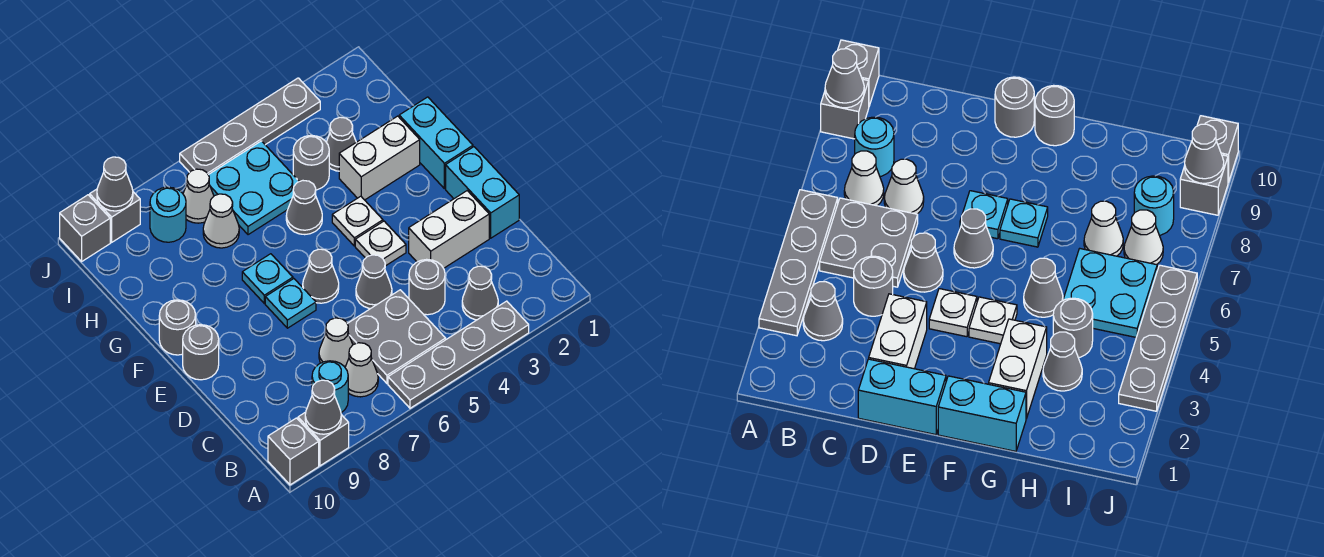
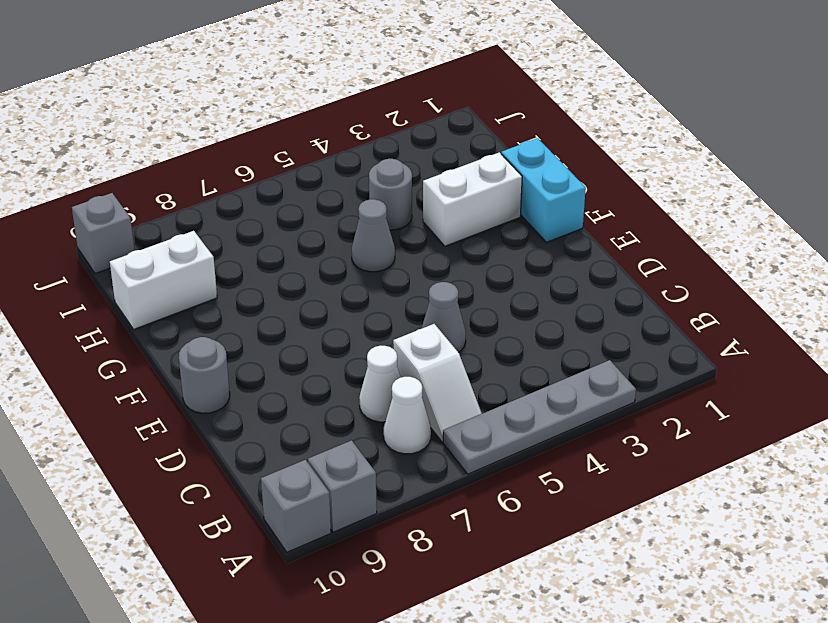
white 1x2 slope [393,324,482,442] -> grey 2x2 plate [347,290,446,383]
white 1x2 brick [110,231,217,329] -> white 1x2 brick moved to [409,191,489,268]
none -> grey 1x1 cone [462,266,498,320]
none -> cyan 1x1 round brick [312,361,348,413]
none -> grey 1x1 round brick [409,259,445,315]
none -> cyan 1x2 brick [446,147,519,238]

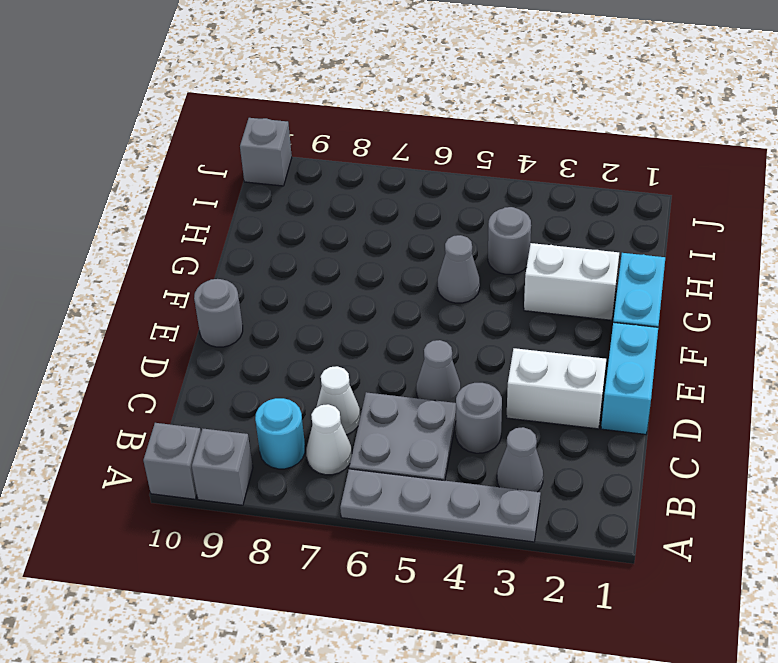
none -> white 1x1 plate [355,221,406,266]
none -> grey 1x1 cone [303,249,339,303]
none -> cyan 1x1 plate [265,279,316,328]
none -> white 1x1 plate [332,196,383,246]

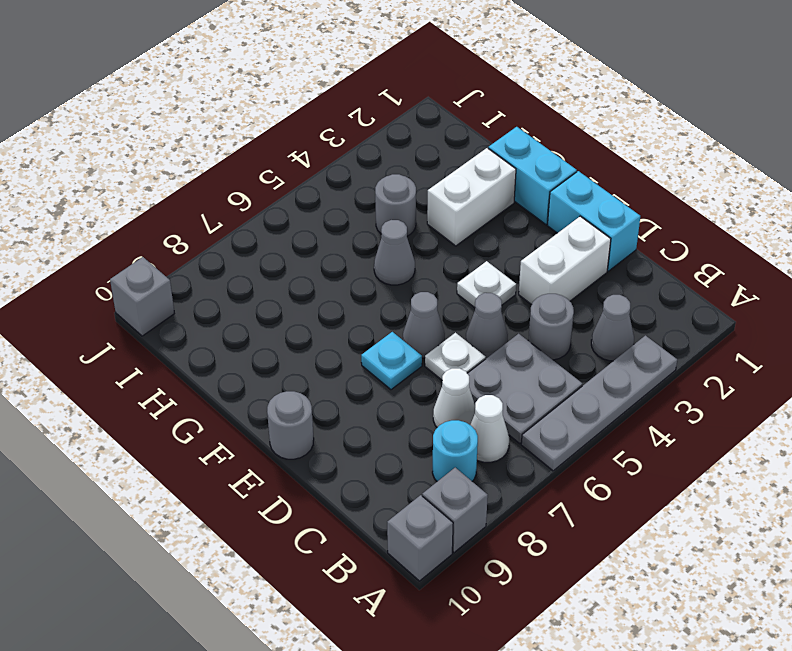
white 1x1 plate [425,333,486,380] -> white 1x1 plate moved to [332,196,383,246]
none -> cyan 1x1 plate [242,254,293,303]
none -> grey 1x1 round brick [159,300,196,355]
none -> grey 1x1 cone [326,117,356,171]
none -> cyan 2x2 plate [209,141,299,235]

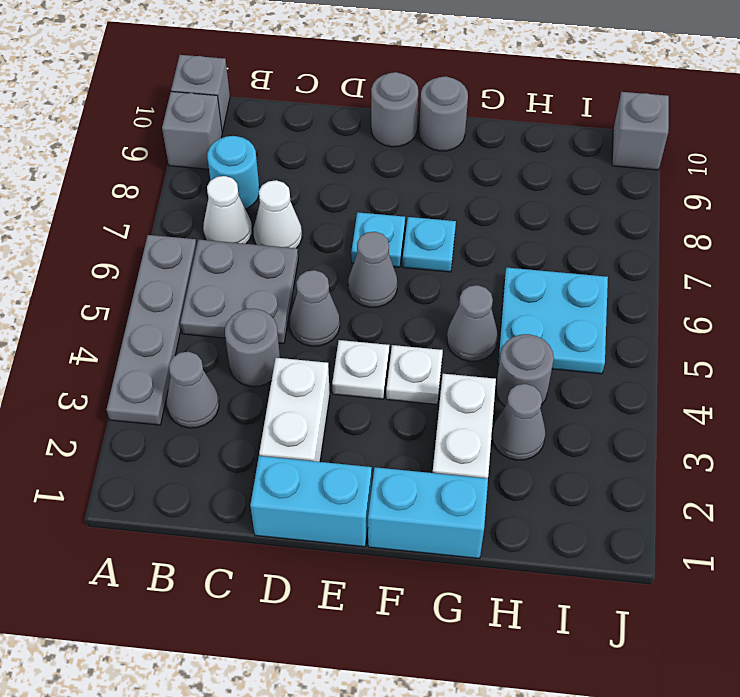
none -> white 1x1 cone [203,194,239,248]
none -> white 1x1 cone [183,169,214,223]
none -> cyan 1x1 round brick [150,187,186,242]
none -> grey 1x4 plate [180,78,320,175]

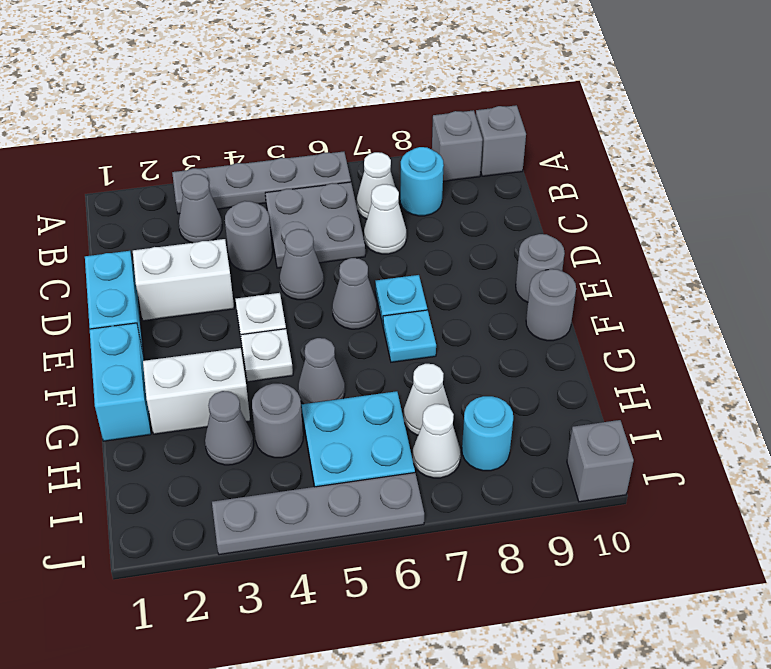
none -> grey 1x1 brick [90,189,140,242]
none -> grey 1x1 cone [305,380,341,434]
none -> grey 1x1 cone [97,157,133,211]

